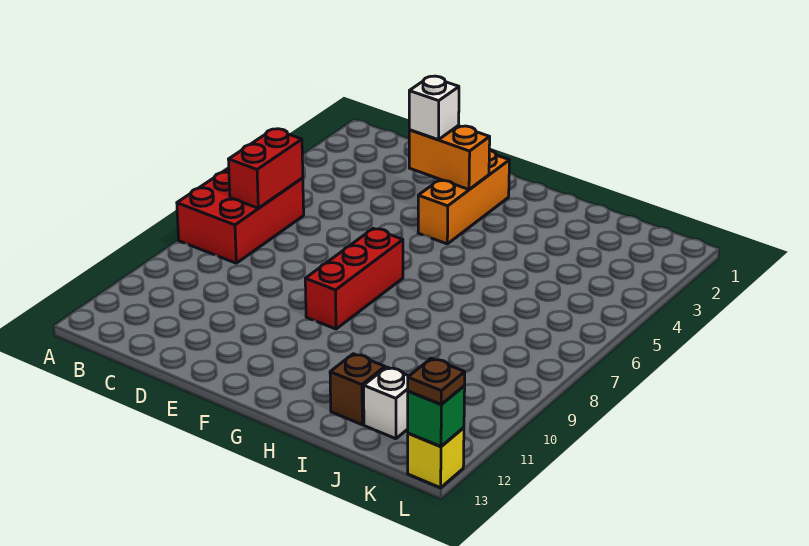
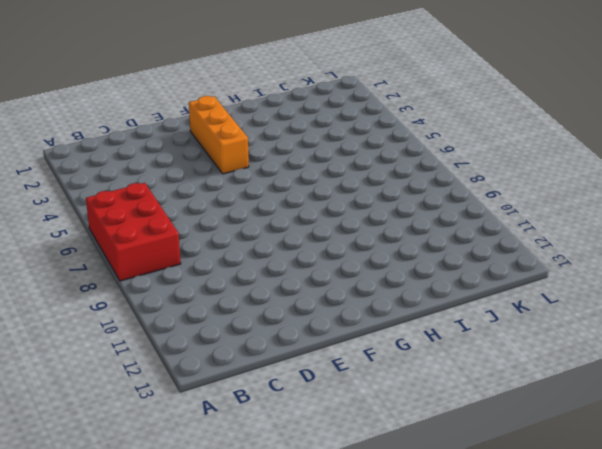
none -> red 1x3 brick [305,228,403,329]
none -> brown 1x1 brick [330,354,385,425]

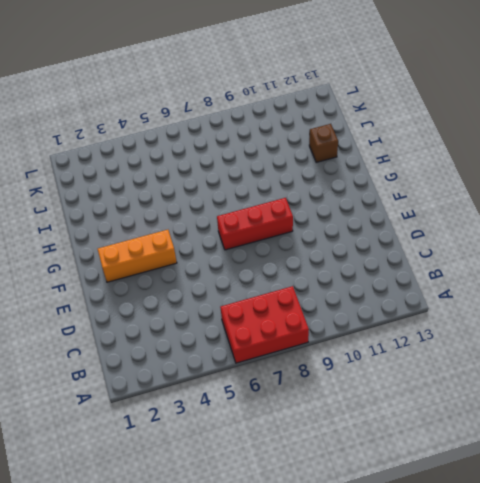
none -> white 1x1 brick [364,367,408,439]
none -> yellow 1x1 brick [408,428,464,488]

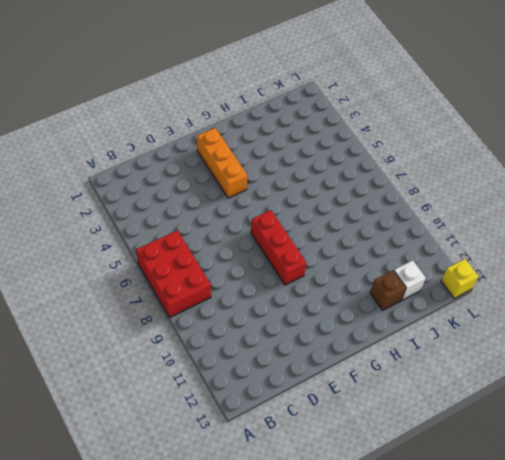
none -> red 1x2 brick [228,129,303,208]
none -> orange 1x2 brick [409,126,490,189]

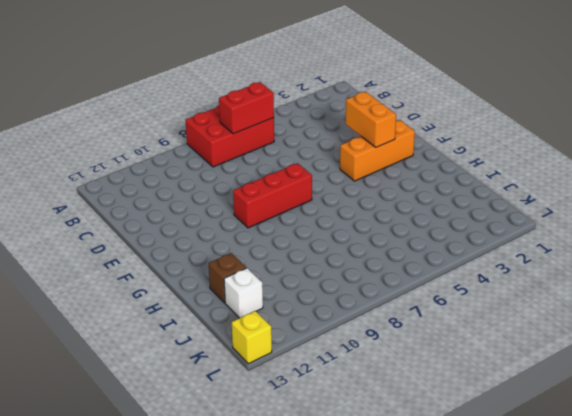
none -> green 1x1 brick [408,386,465,446]
none -> white 1x1 brick [409,76,459,140]

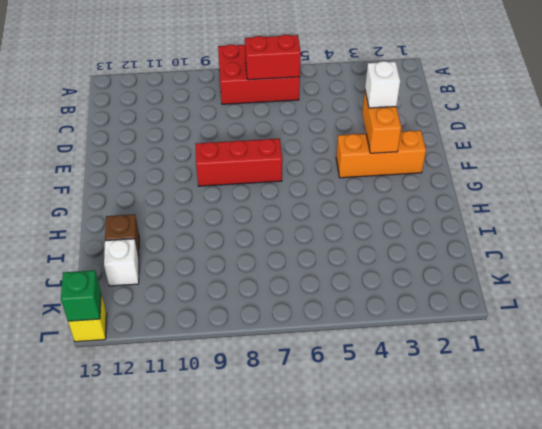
none -> brown 1x1 plate [408,358,465,404]

